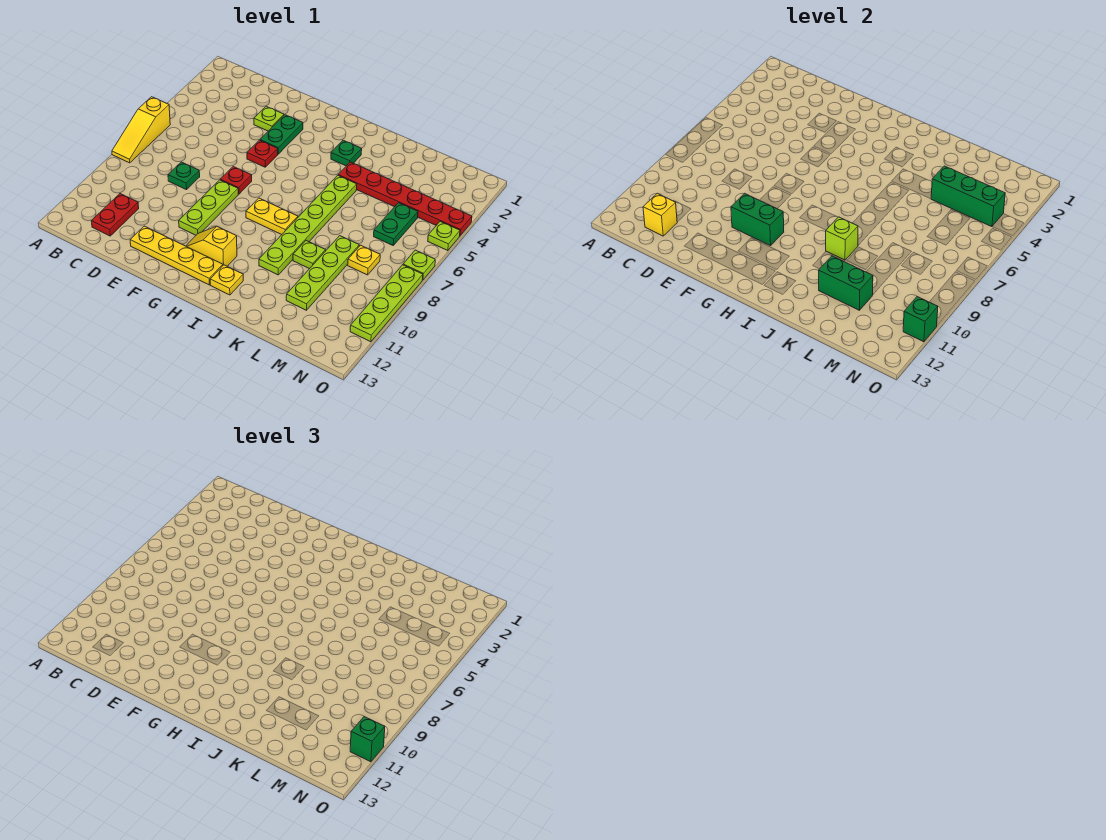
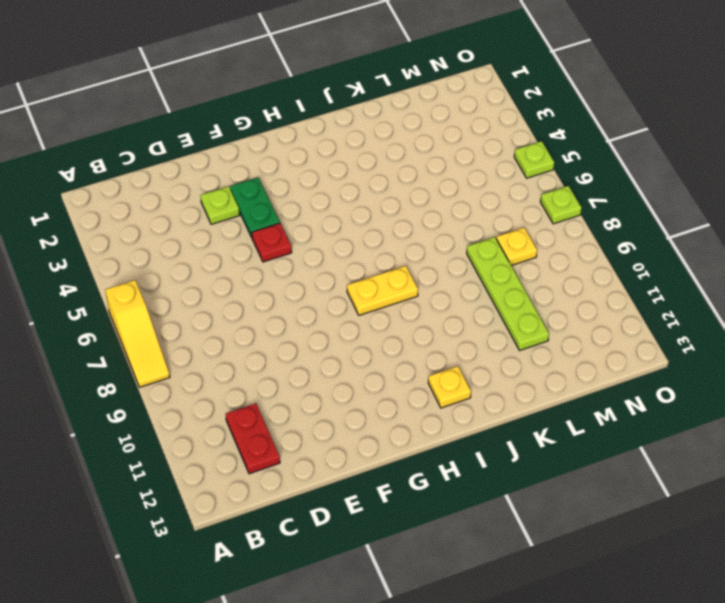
none -> green 1x1 plate [168,162,200,190]
none -> yellow 1x4 plate [130,226,223,285]
none -> red 1x1 plate [220,167,252,194]

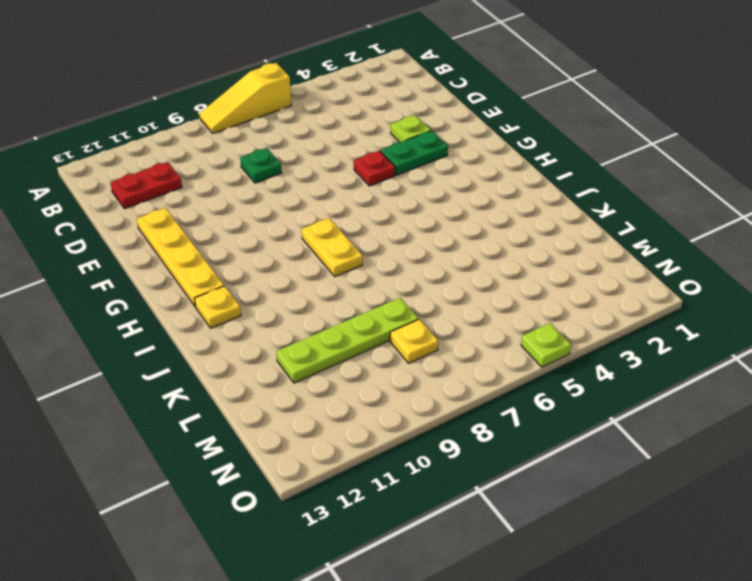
none -> red 1x1 plate [220,167,252,194]
none -> lime 1x3 plate [179,180,238,235]
none -> yellow 1x2 slope [186,226,237,266]

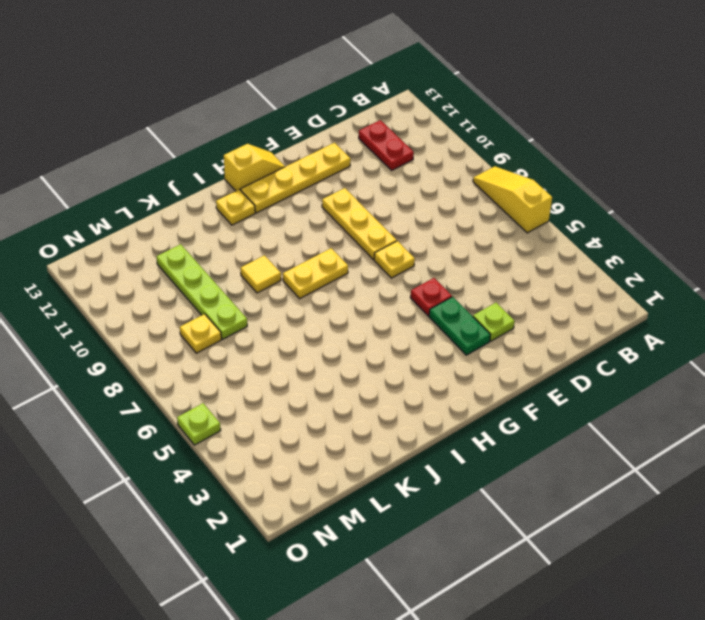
yellow 1x1 plate [374,241,415,278] -> red 1x1 plate [220,167,252,194]
yellow 1x3 plate [322,188,397,260] -> lime 1x3 plate [179,180,238,235]
yellow 1x2 slope [224,144,285,191] -> yellow 1x2 slope moved to [186,226,237,266]
yellow 1x1 tile [241,255,281,293] -> lime 1x6 plate [259,175,357,275]
none -> green 1x1 plate [168,162,200,190]
none -> green 1x1 plate [331,140,362,166]
none -> red 1x6 plate [338,162,472,236]

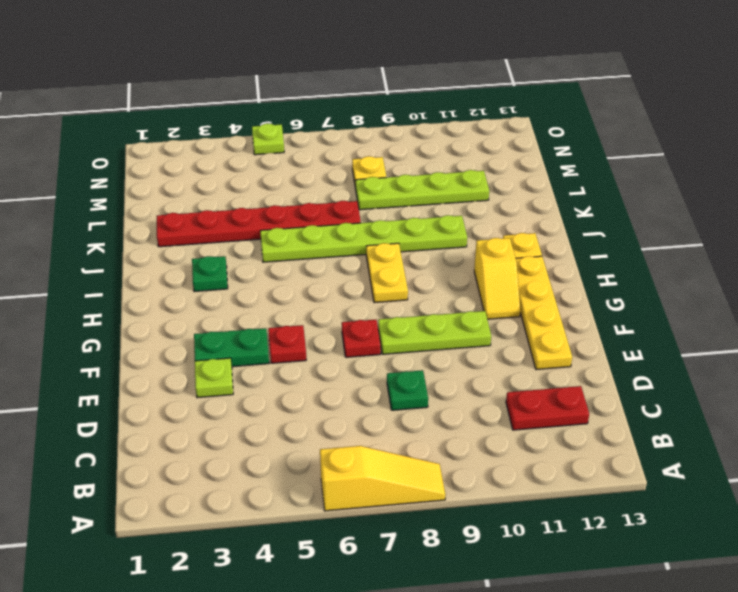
red 1x6 plate [157,201,361,247] -> red 1x6 plate turned to [338,162,472,236]
none -> lime 1x1 plate [293,241,326,269]
none -> green 1x2 plate [374,203,418,245]
none -> lime 1x1 plate [403,250,435,280]

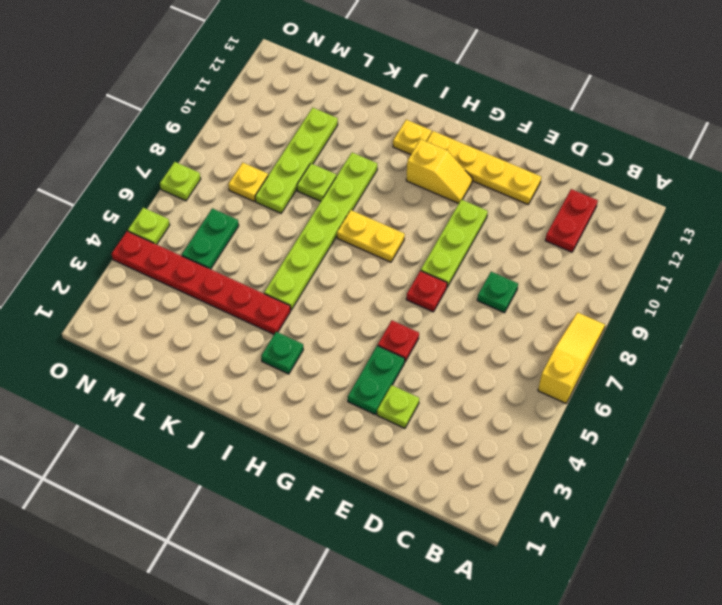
none -> lime 1x4 plate [350,265,423,342]
none -> yellow 1x1 brick [643,193,677,236]
none -> green 1x2 brick [731,193,784,246]

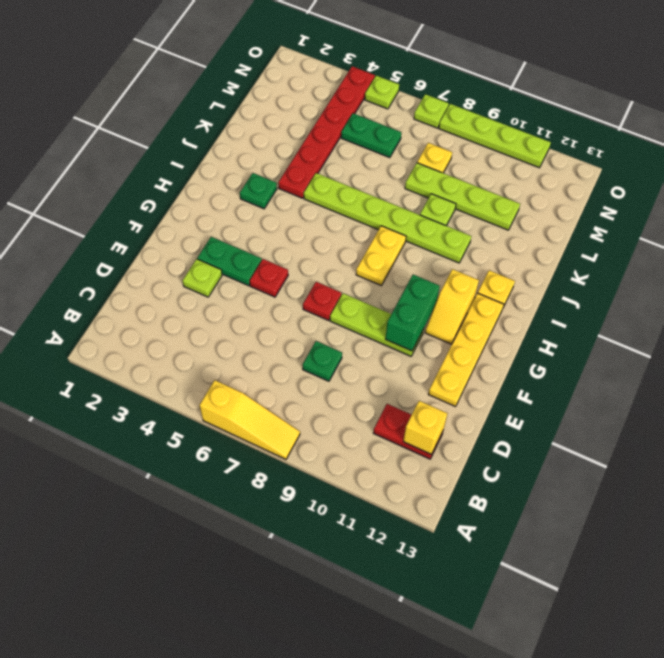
none -> lime 1x1 brick [826,217,858,260]
none -> green 1x2 brick [819,256,873,310]
none -> green 1x3 brick [931,166,1005,227]

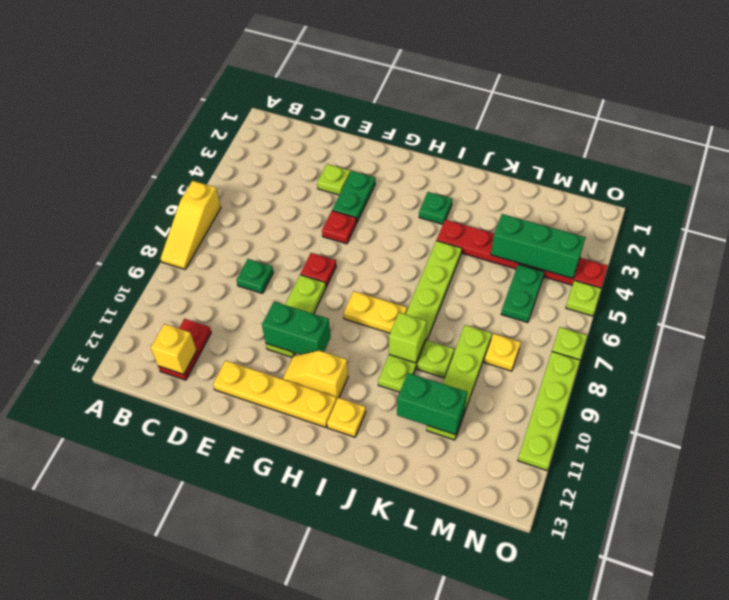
none -> green 1x1 brick [903,297,938,342]
none -> green 1x1 brick [350,717,385,762]

